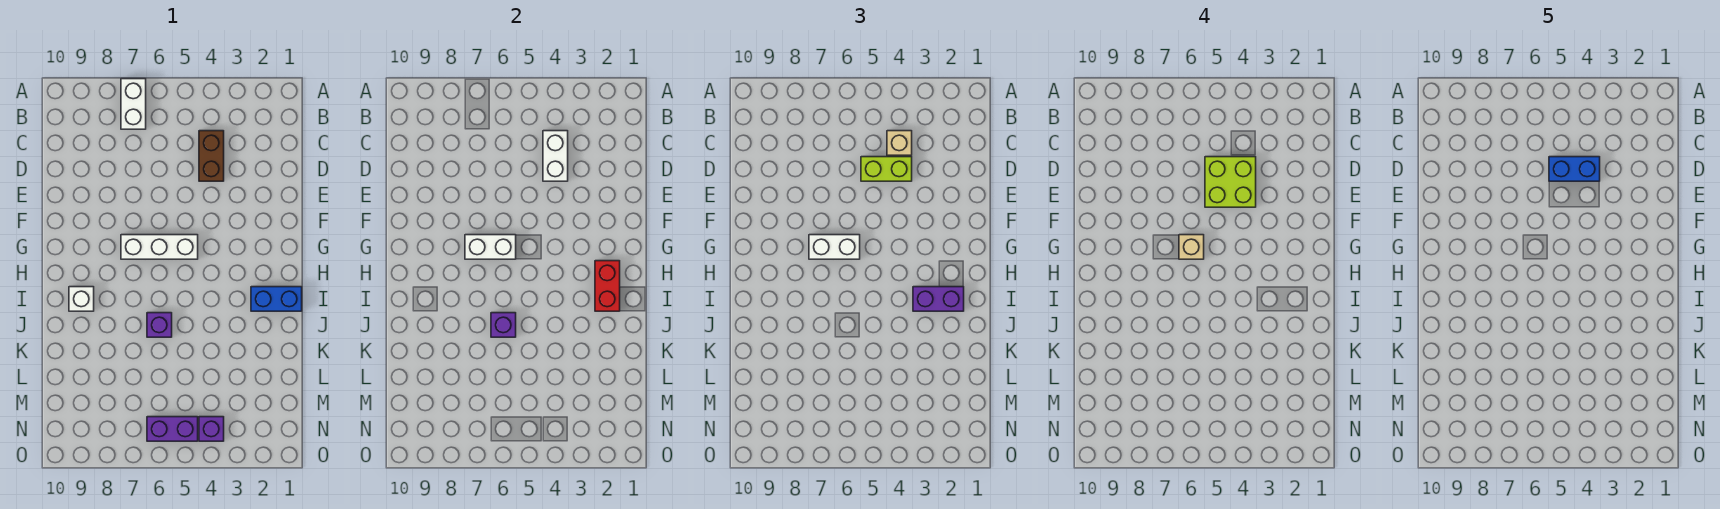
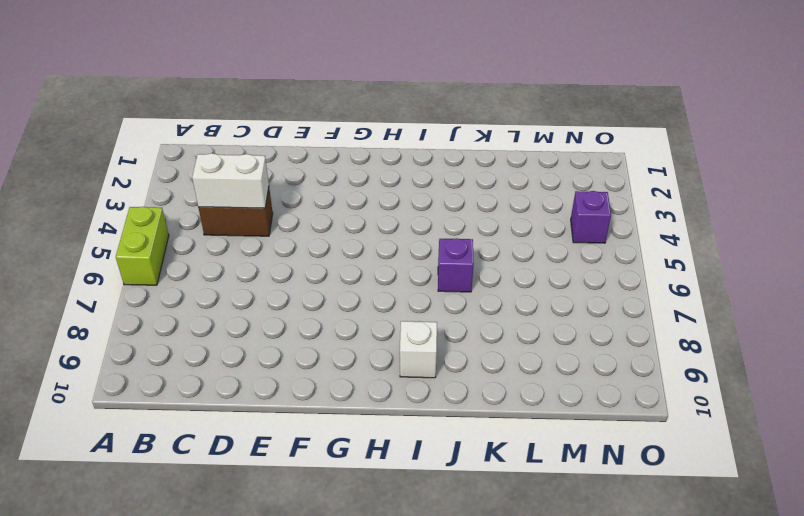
lime 1x2 brick [116,207,169,285] -> lime 1x2 brick moved to [861,157,912,181]
none -> white 1x2 brick [121,79,146,129]
none -> white 1x3 brick [121,235,198,259]
none -> blue 1x2 brick [251,287,302,311]

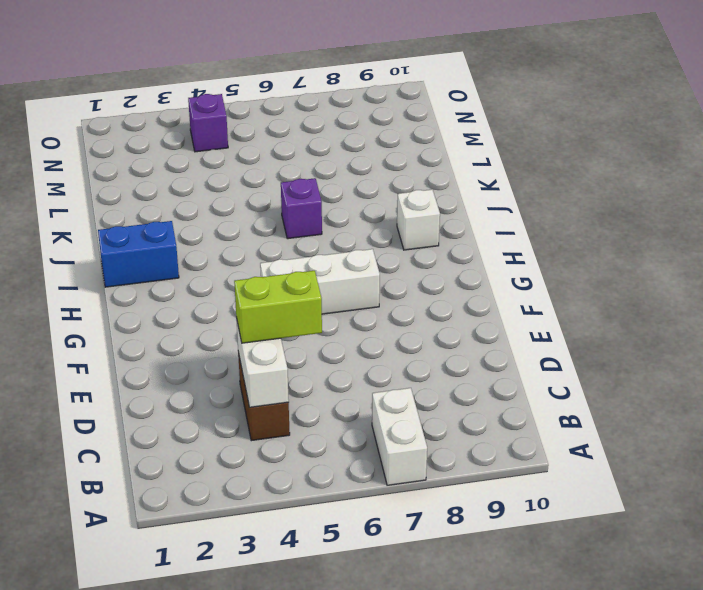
none -> purple 1x2 brick [147,417,198,441]
none -> white 1x2 brick [465,235,516,259]
none -> red 1x2 brick [595,261,620,311]

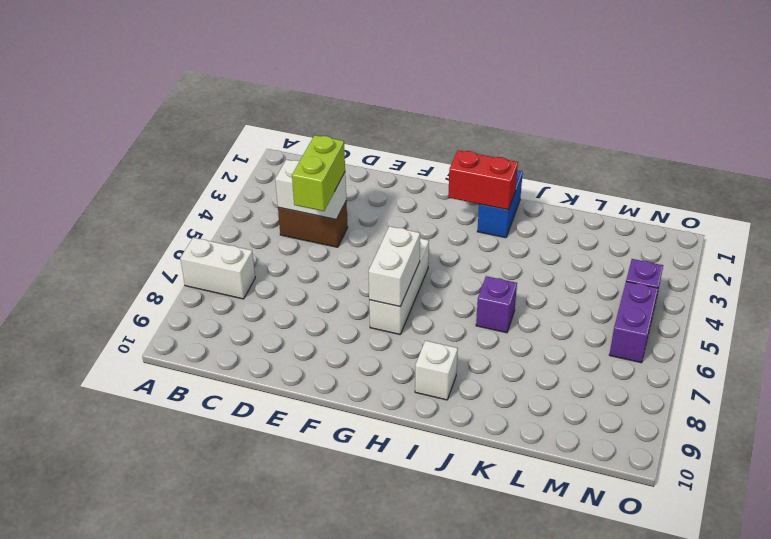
none -> purple 1x1 brick [491,313,516,337]
none -> tan 1x1 brick [887,131,912,155]
none -> white 1x2 brick [809,235,860,259]

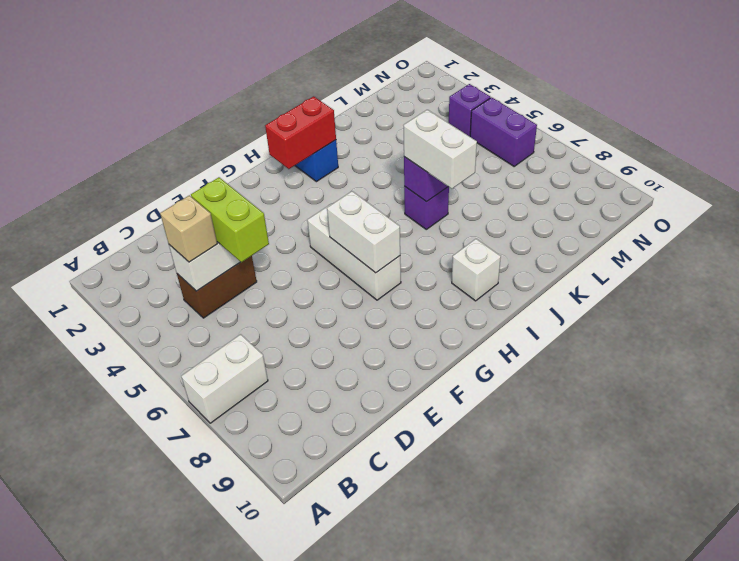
white 1x2 brick [403,110,477,189] -> white 1x2 brick moved to [809,235,860,259]
none -> purple 1x2 brick [913,287,964,311]
none -> lime 2x2 brick [1205,157,1256,207]
none -> tan 1x1 brick [1179,235,1204,259]

